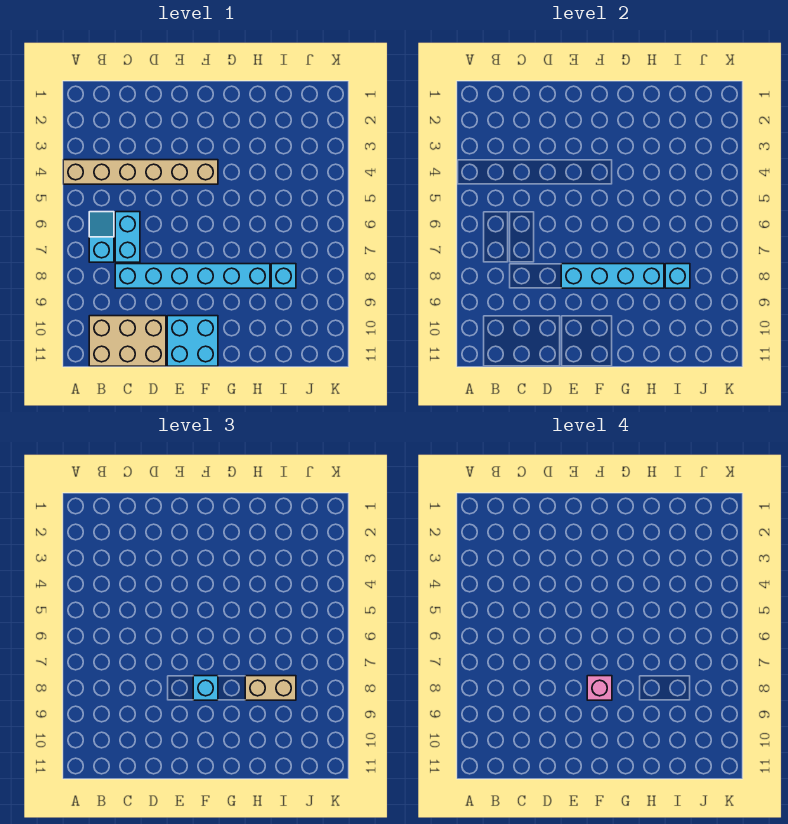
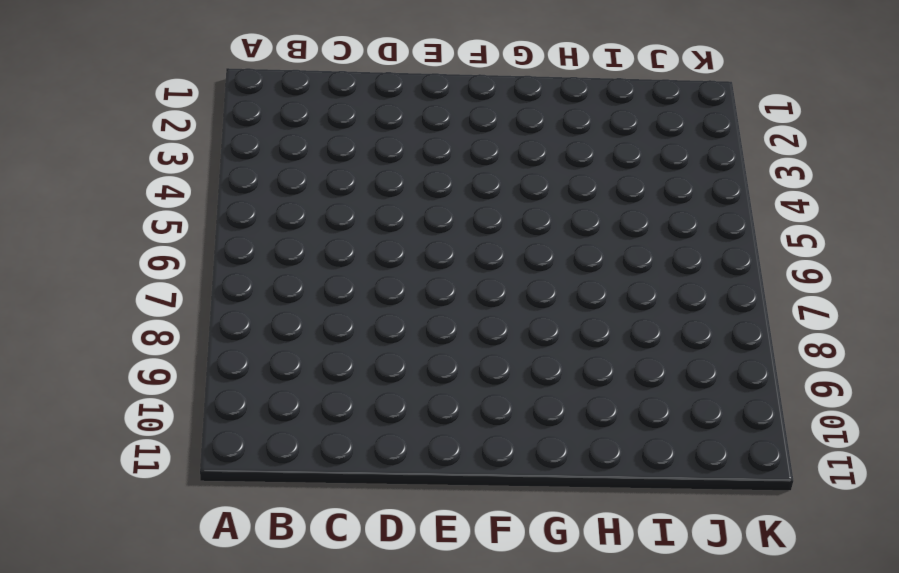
none -> tan 1x6 brick [63,160,218,184]
none -> cyan 1x2 slope [89,212,114,262]
none -> tan 2x3 brick [89,316,166,366]

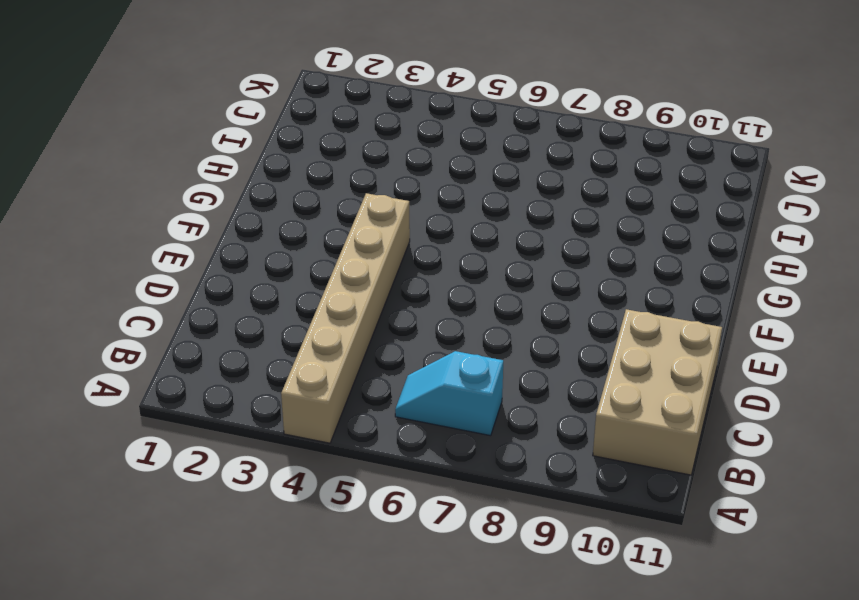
none -> cyan 1x2 brick [115,212,140,262]
none -> cyan 1x6 brick [115,264,270,288]
none -> cyan 2x2 brick [167,316,218,366]

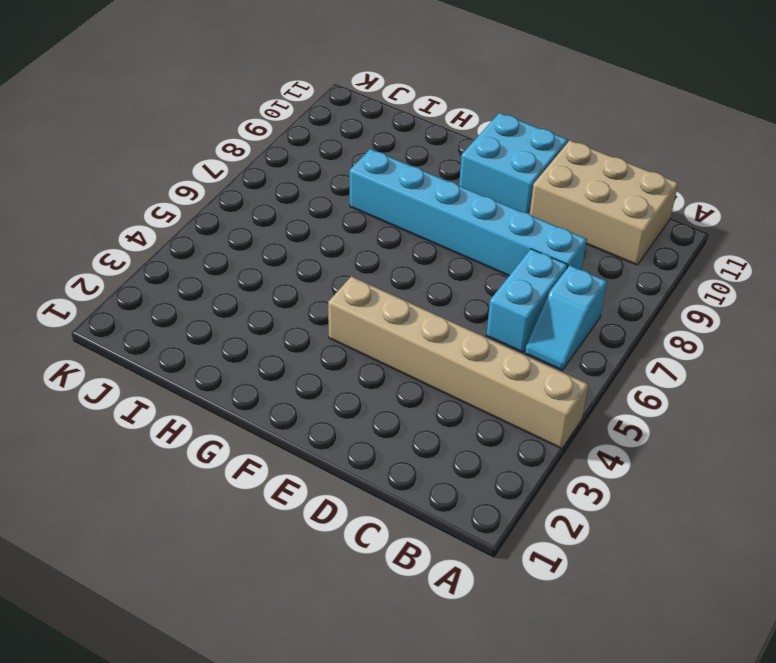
none -> cyan 1x1 brick [271,264,296,288]
none -> cyan 1x4 brick [561,264,664,288]
none -> cyan 1x1 brick [665,264,690,288]

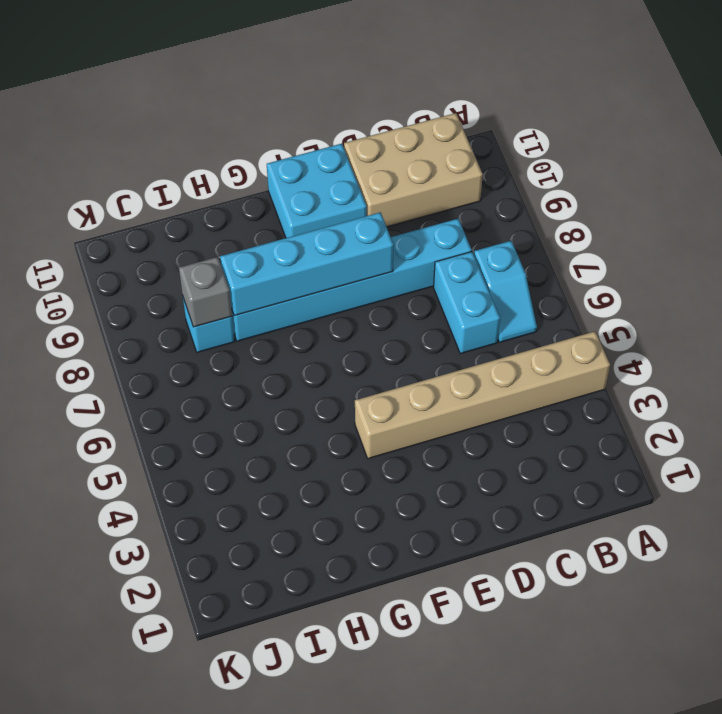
grey 1x1 brick [179,257,232,327] -> cyan 1x1 brick [665,264,690,288]
none -> cyan 1x1 brick [193,676,218,700]
none -> tan 1x2 brick [245,676,296,700]
none -> pink 1x1 brick [587,676,612,700]

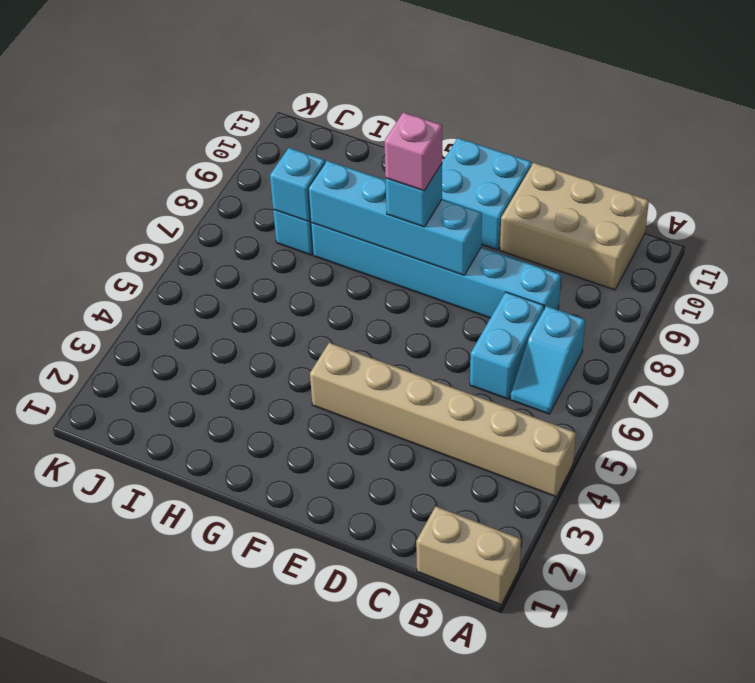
tan 1x2 brick [416,507,521,605] -> tan 1x2 brick moved to [245,676,296,700]

